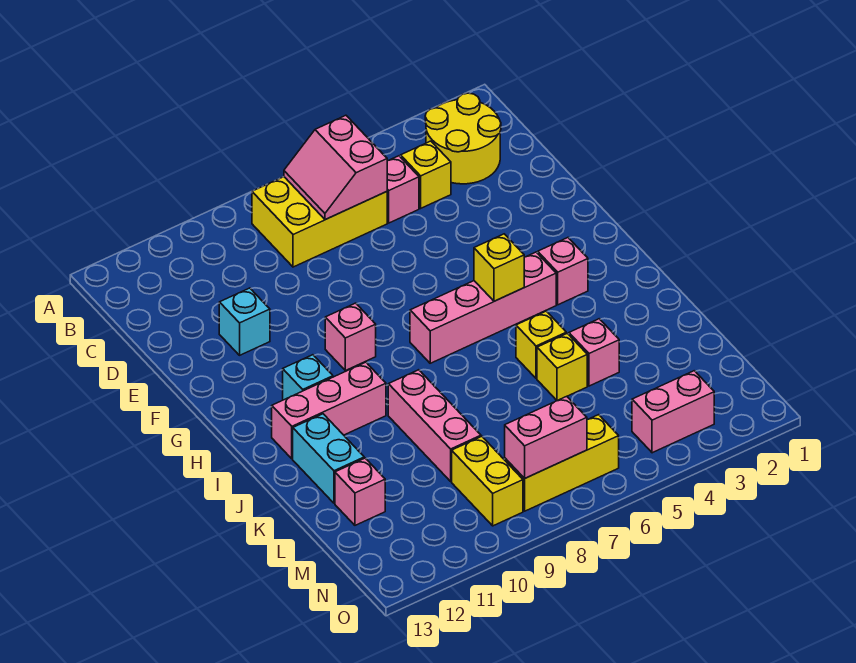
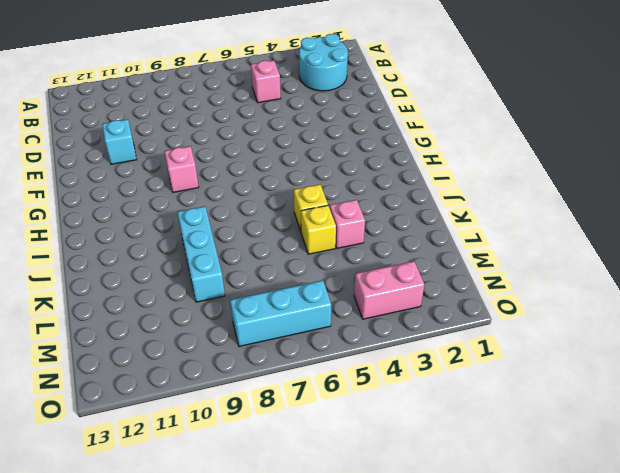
cyan 2x2 round brick [299,34,348,91] -> yellow 2x2 round brick [425,93,501,184]
cyan 1x3 brick [178,206,225,302] -> pink 1x3 brick [388,370,481,481]
cyan 1x3 brick [230,280,331,346] -> yellow 1x3 brick [505,415,619,511]
none -> yellow 2x3 brick [252,177,387,267]
none -> yellow 1x1 brick [401,141,451,208]
none -> pink 1x1 brick [538,238,588,305]

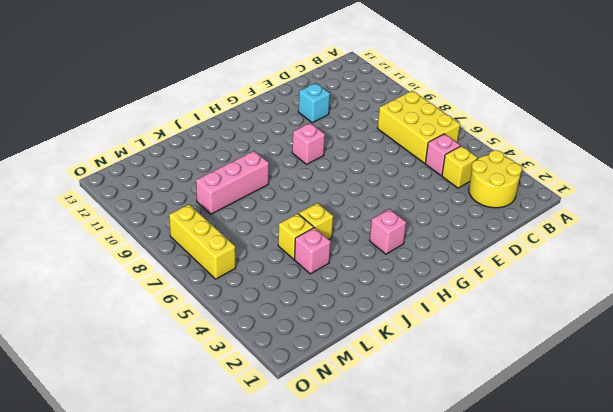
none -> pink 1x4 brick [410,252,556,363]
none -> cyan 1x1 brick [283,355,333,400]
none -> pink 1x3 brick [272,362,386,459]

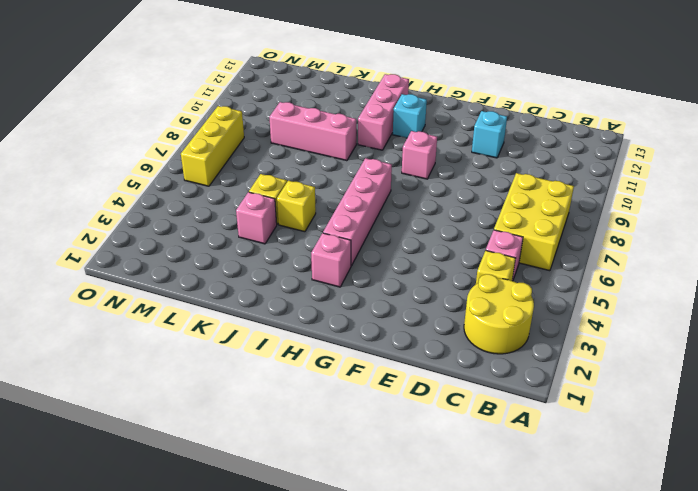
none -> cyan 1x2 brick [293,414,364,503]
none -> pink 1x1 brick [335,458,385,525]
none -> yellow 1x2 brick [452,436,523,526]

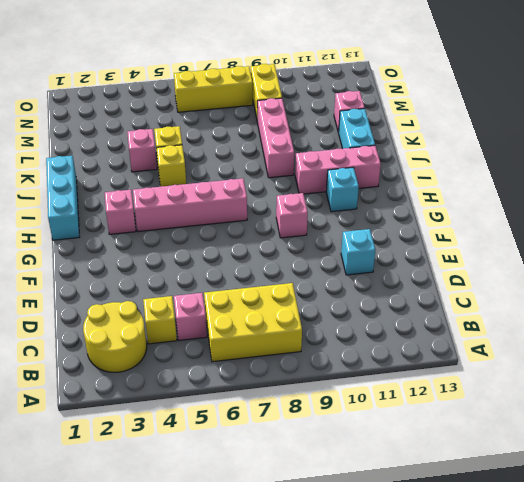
cyan 1x3 brick [46,156,80,240] -> none
none -> pink 1x2 brick [632,371,714,453]
none -> pink 2x2 slope [284,115,387,220]
none -> yellow 1x1 brick [474,234,524,301]

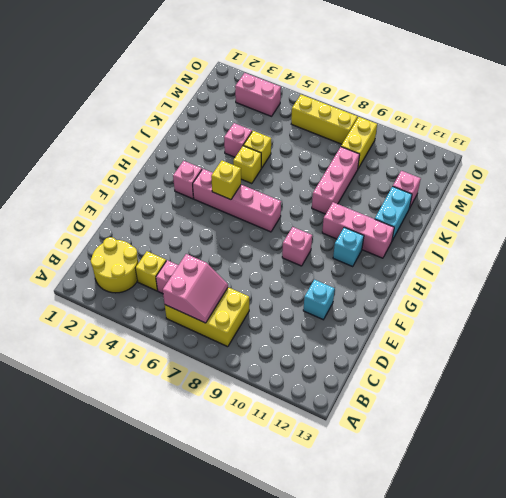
none -> pink 1x2 brick [505,396,587,478]

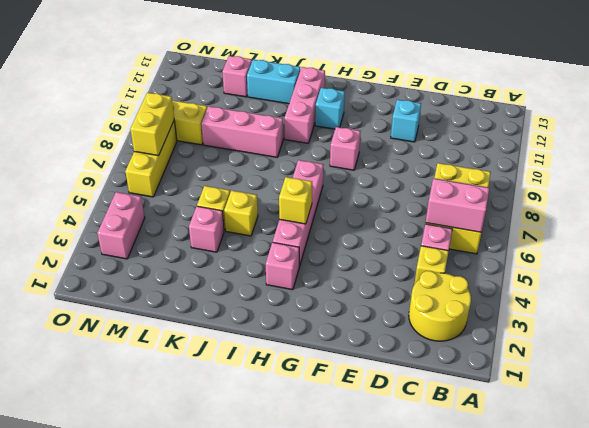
yellow 1x2 brick [130,93,174,156] -> pink 1x2 brick [505,396,587,478]

